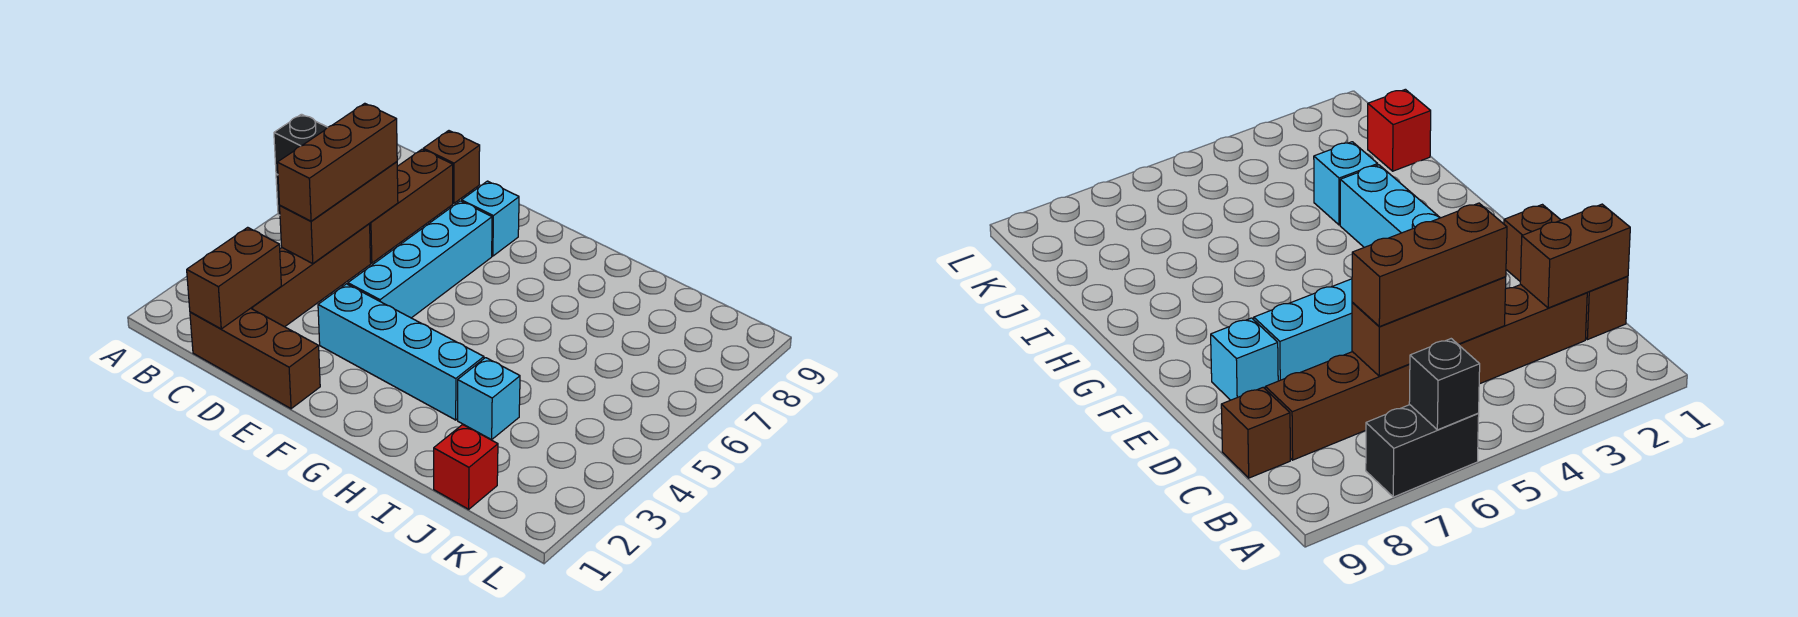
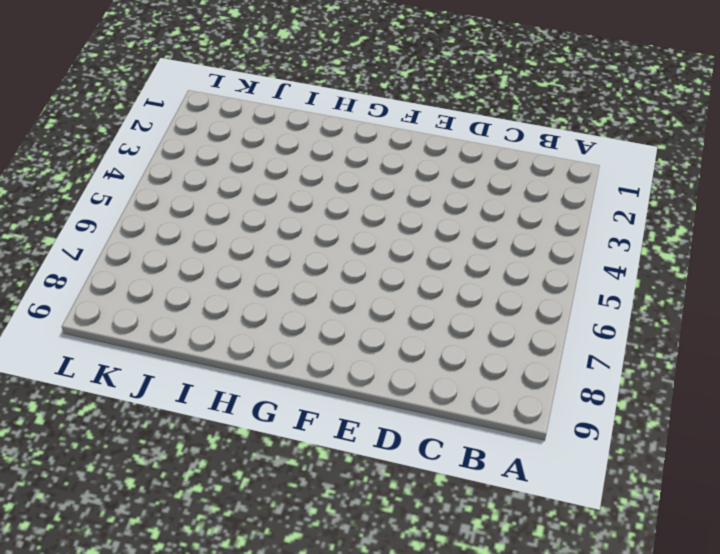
none -> black 1x2 brick [1366,405,1479,497]
none -> brown 1x3 brick [190,308,320,409]
none -> brown 1x4 brick [251,224,371,327]

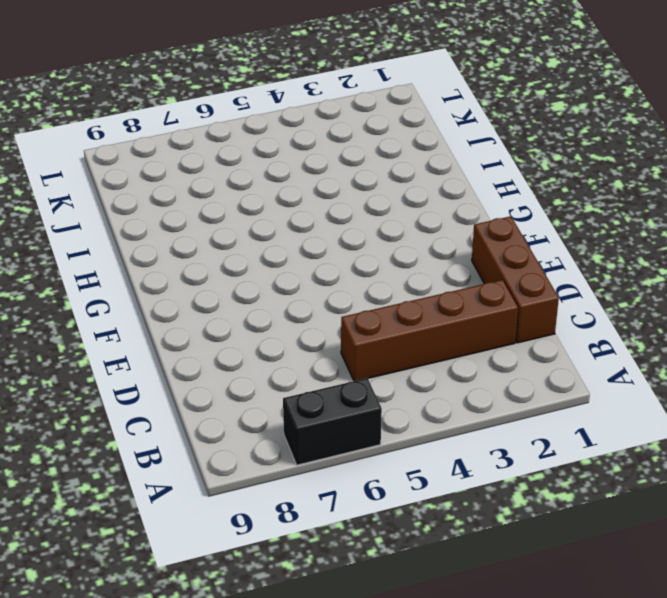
none -> brown 1x3 brick [369,149,453,263]
none -> brown 1x1 brick [423,131,480,203]
none -> cyan 1x4 brick [318,284,484,420]

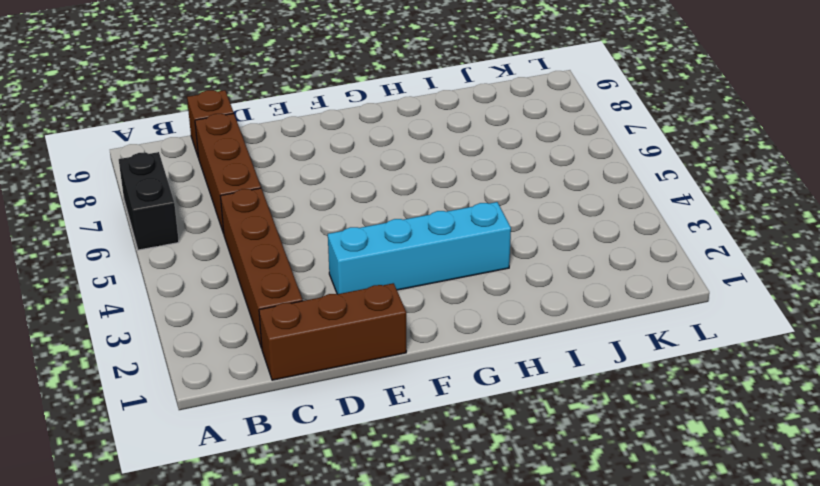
none -> cyan 1x4 brick [348,201,492,318]
none -> cyan 1x1 brick [462,181,519,256]
none -> cyan 1x1 brick [458,358,520,440]

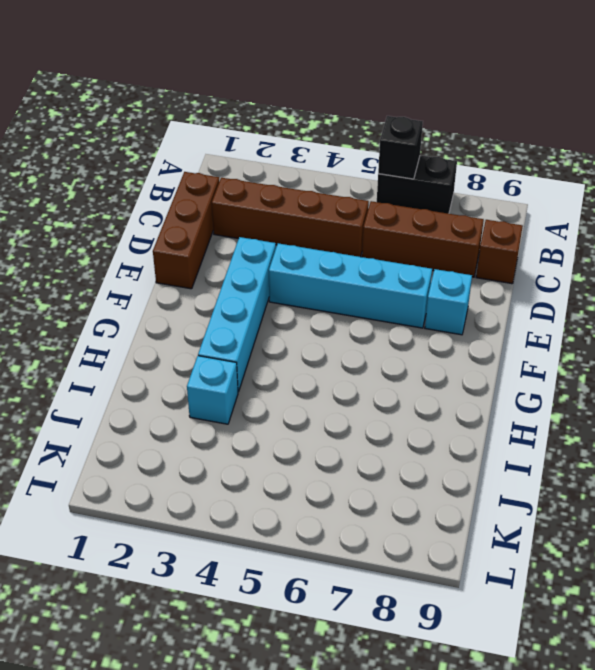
none -> red 1x1 brick [434,424,498,509]
none -> brown 1x2 brick [187,227,281,329]
none -> brown 1x3 brick [280,162,398,264]

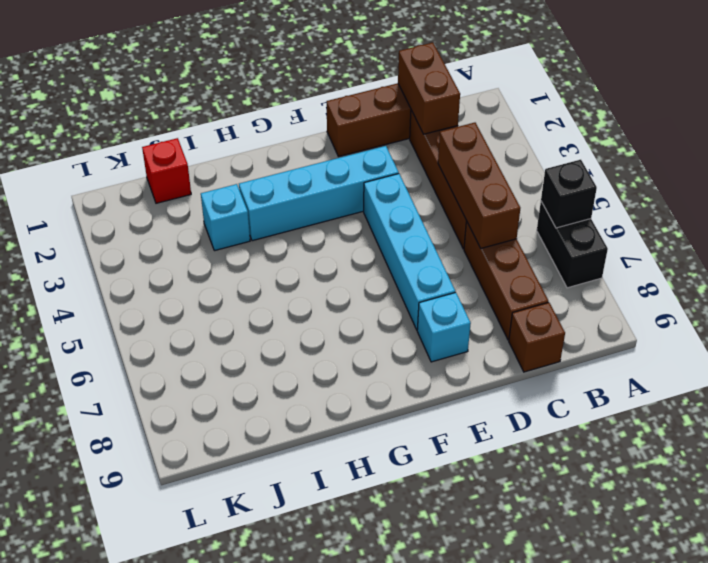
none -> brown 1x3 brick [277,103,397,221]

